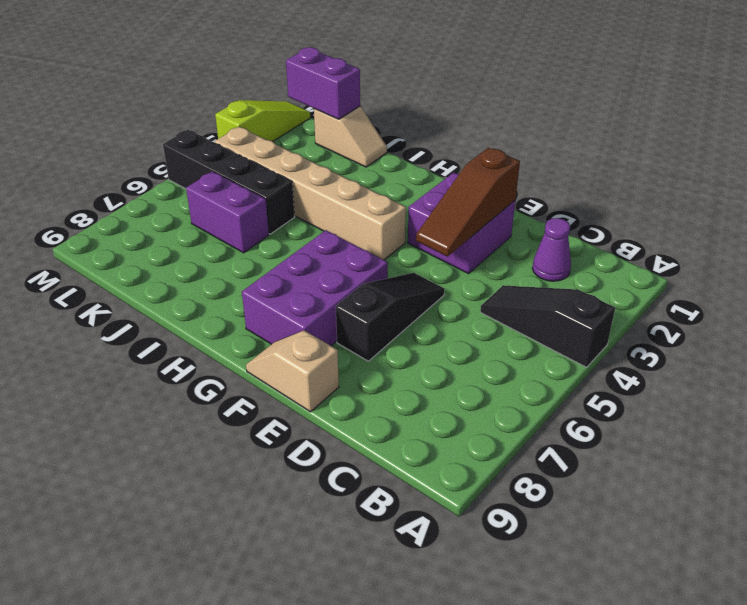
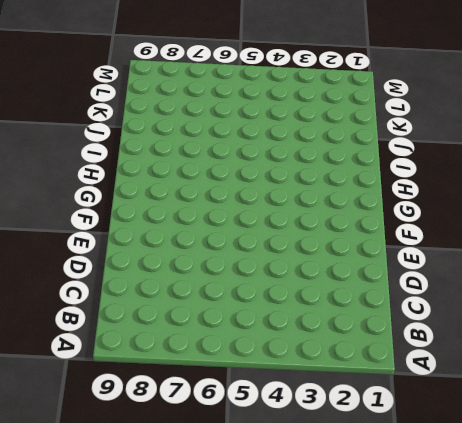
none -> black 1x3 slope [480,285,615,367]
none -> purple 1x1 cone [532,218,571,281]
none -> purple 2x2 brick [408,172,515,274]

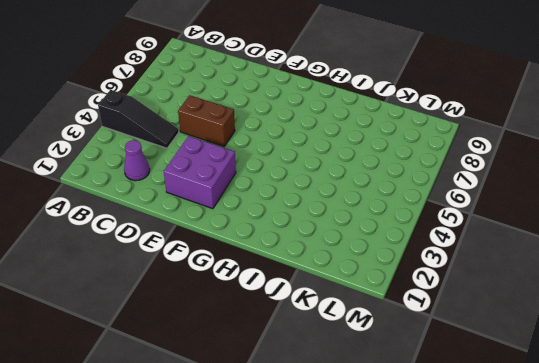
brown 1x2 brick [178,95,235,146] -> black 1x3 slope [336,273,444,361]
none -> tan 1x2 slope [246,330,339,412]
none -> purple 2x3 brick [242,230,388,346]
none -> tan 1x6 brick [215,127,406,260]

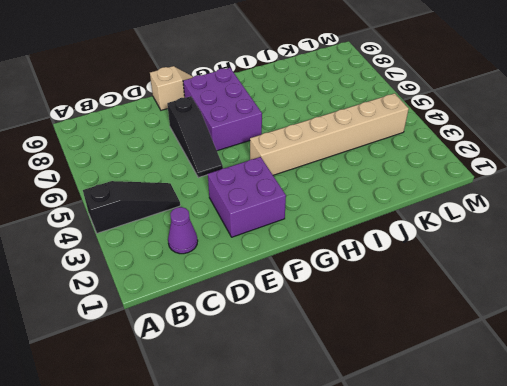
none -> tan 1x2 slope [314,106,387,167]
none -> black 1x4 brick [163,130,295,234]
none -> purple 1x2 brick [186,171,269,253]

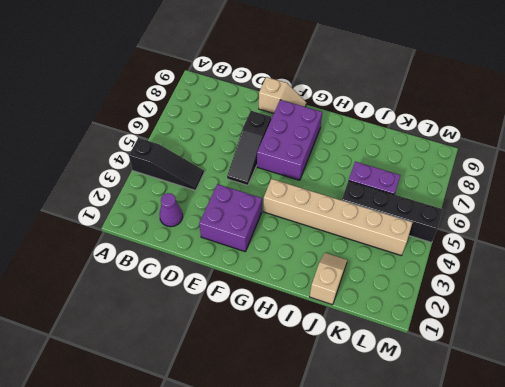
tan 1x2 slope [310,253,347,305] -> tan 1x2 slope turned to [314,106,387,167]
none -> lime 1x3 slope [215,100,310,141]
none -> brown 1x3 slope [416,148,520,257]
none -> purple 1x2 brick [286,47,360,119]

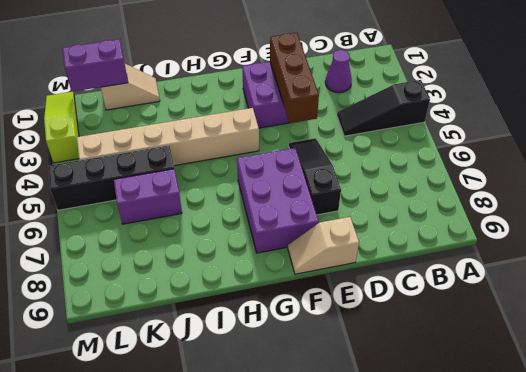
brown 1x3 brick [270,33,319,123] -> brown 1x3 slope [416,148,520,257]

